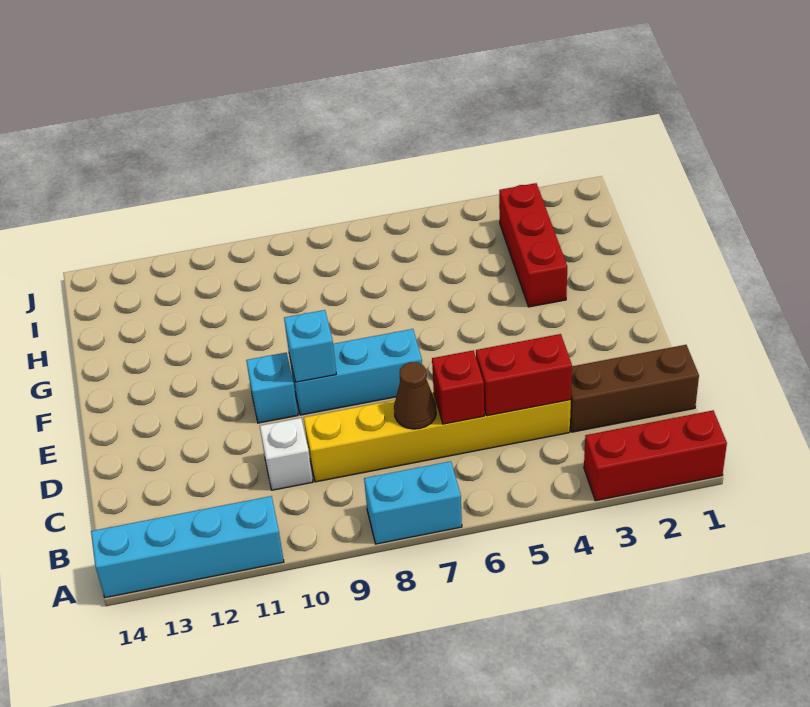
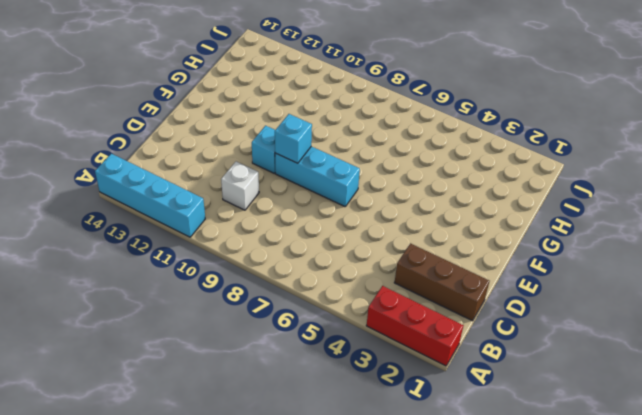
none -> cyan 1x2 brick [364,461,462,544]
none -> yellow 1x6 brick [304,393,571,482]
none -> red 1x3 brick [499,183,567,307]

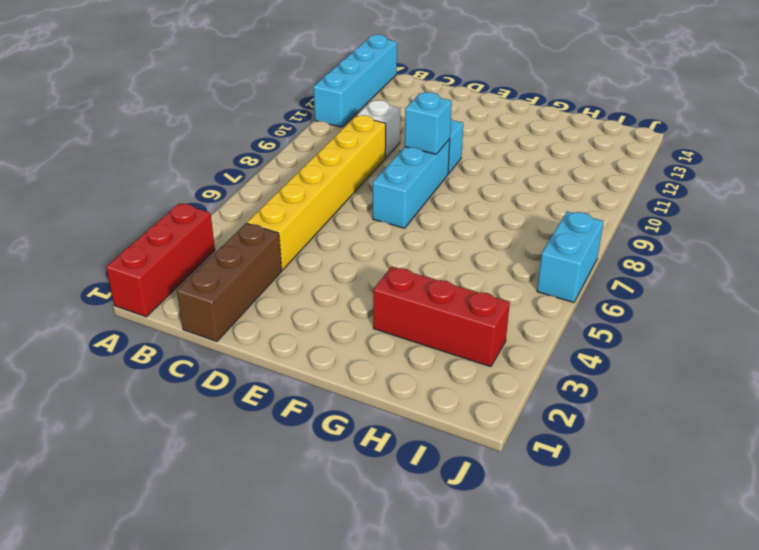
cyan 1x2 brick [537,212,604,302] -> cyan 1x2 brick moved to [364,461,462,544]
none -> red 1x2 brick [476,334,572,416]
none -> red 1x1 brick [432,350,484,424]
none -> brown 1x1 cone [394,362,436,429]

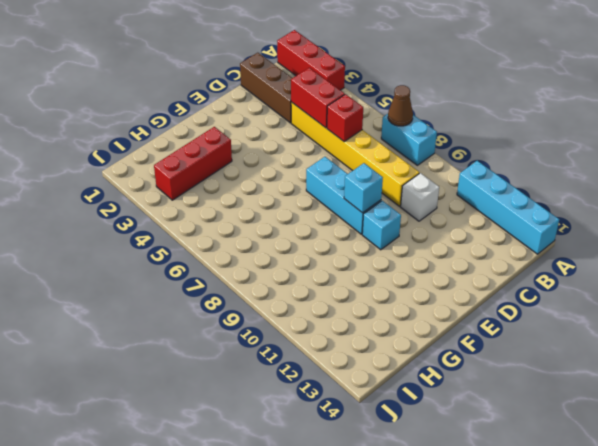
brown 1x1 cone [388,85,413,126] -> brown 1x1 cone moved to [394,362,436,429]

